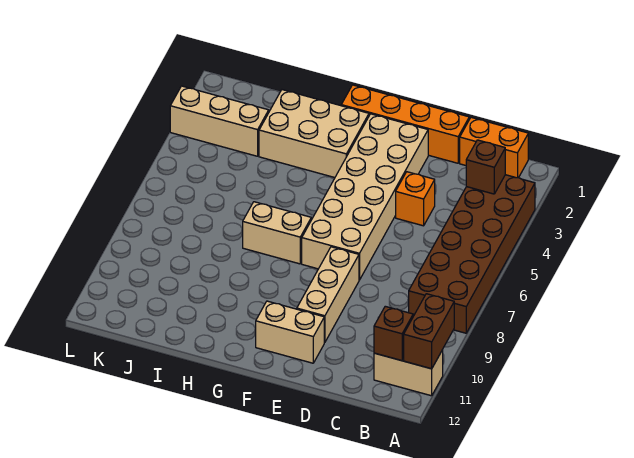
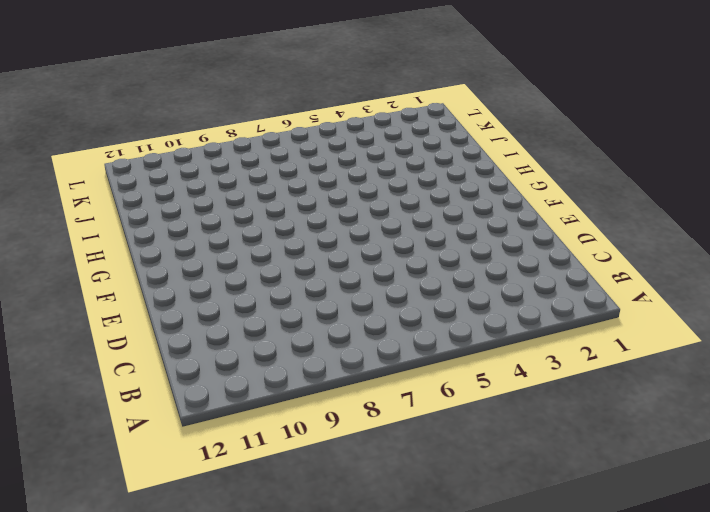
none -> brown 2x6 brick [409,175,535,333]
none -> tan 1x2 brick [374,350,443,396]
none -> orange 1x2 brick [460,117,528,178]

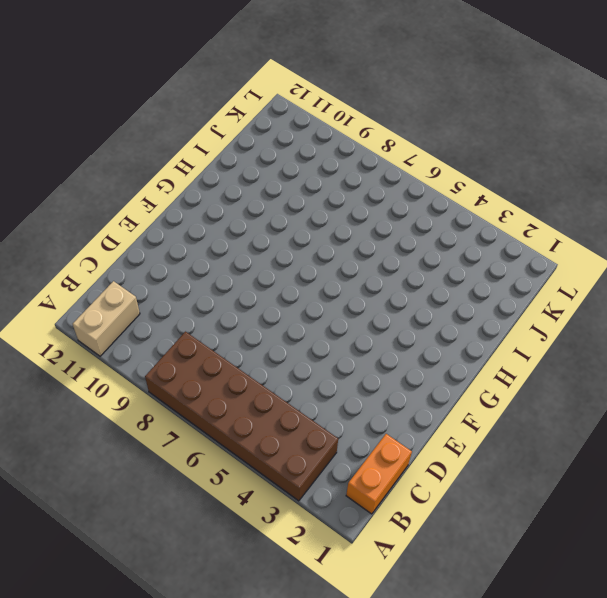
none -> orange 1x4 brick [341,85,469,163]
none -> orange 1x1 brick [396,172,435,226]
none -> tan 2x6 brick [302,114,428,280]

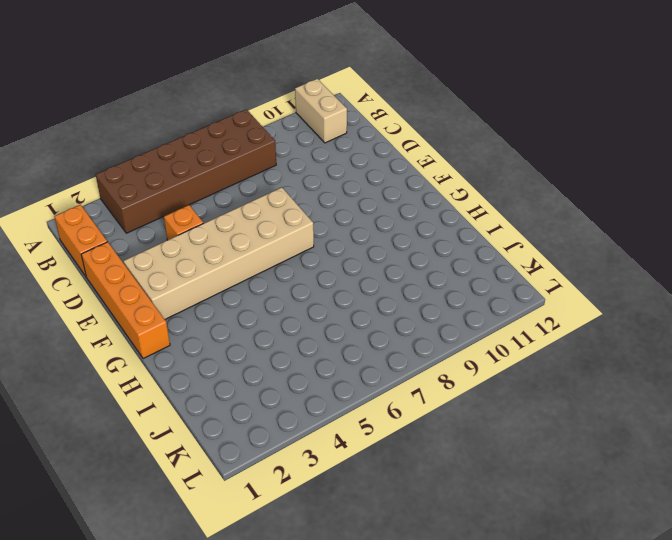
none -> tan 1x3 brick [297,247,359,343]
none -> tan 1x2 brick [256,301,324,363]
none -> tan 2x3 brick [259,90,369,178]

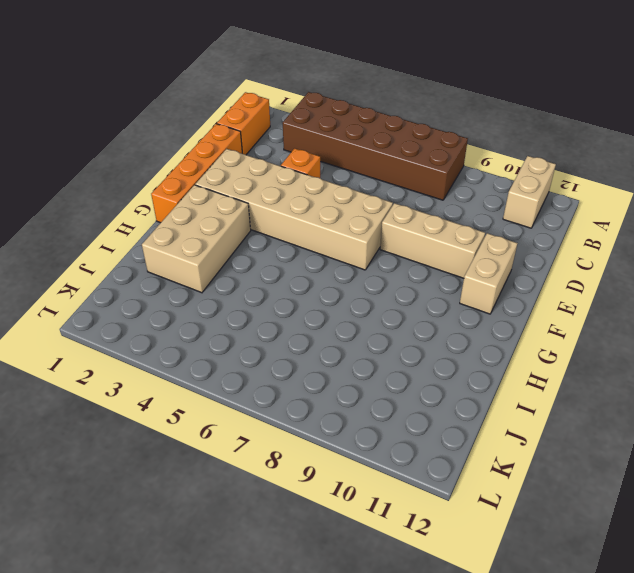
none -> tan 1x2 brick [243,202,311,264]
none -> tan 1x3 brick [170,86,269,156]
none -> brown 1x2 brick [404,294,454,369]

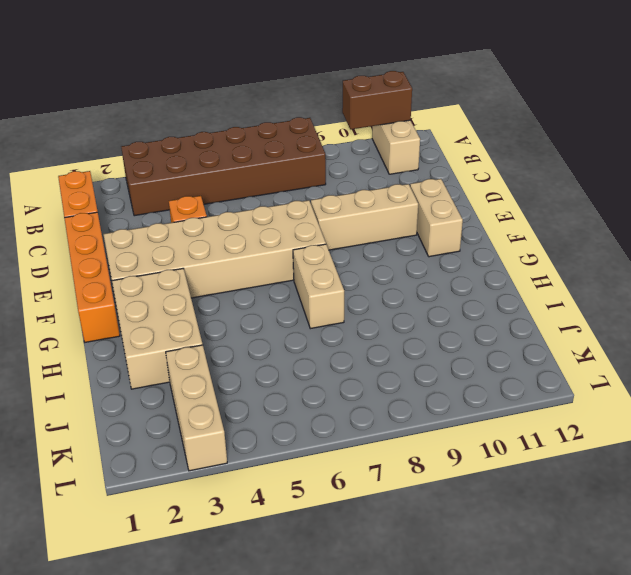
none -> brown 1x1 brick [466,140,505,194]
none -> brown 1x1 brick [374,306,413,361]

